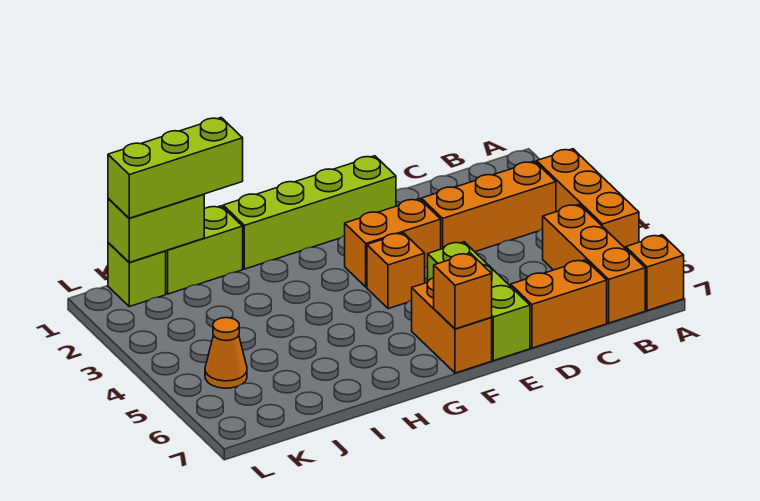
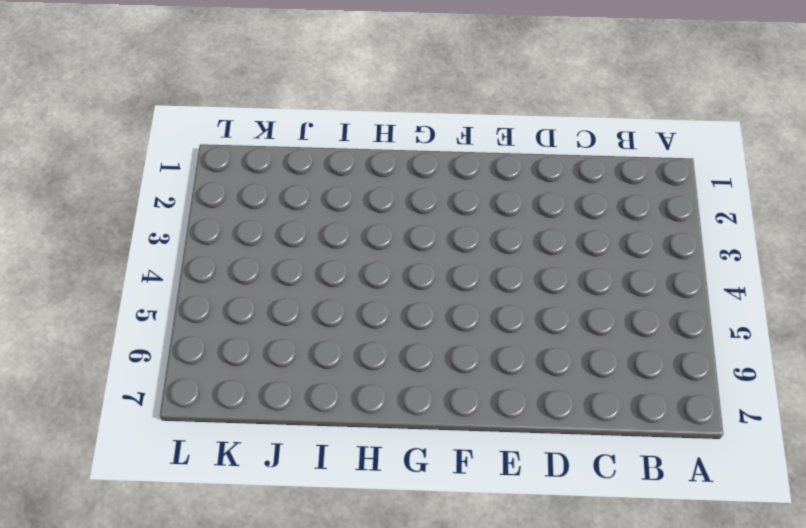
none -> orange 1x3 brick [537,149,639,249]
none -> orange 1x1 brick [626,235,684,311]
none -> orange 1x3 brick [421,161,556,252]

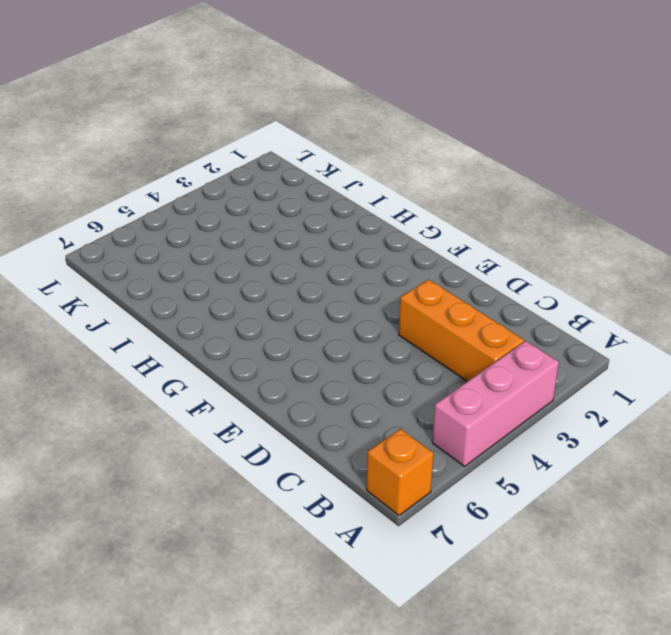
pink 1x3 brick [432,341,559,466] -> orange 1x3 brick [537,149,639,249]
none -> orange 1x3 brick [543,204,645,323]
none -> orange 1x2 brick [511,260,607,348]
none -> lime 1x4 brick [223,156,396,269]

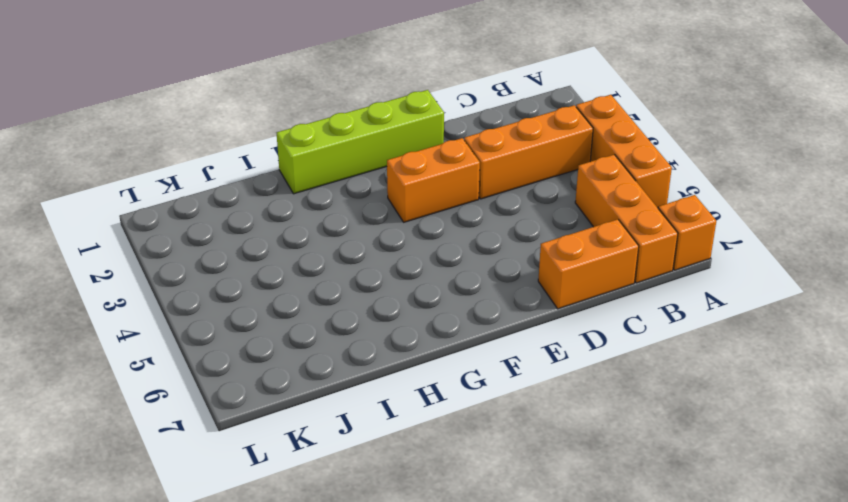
none -> lime 1x3 brick [428,242,530,361]
none -> orange 1x1 brick [367,233,425,309]
none -> orange 1x2 brick [412,278,492,373]

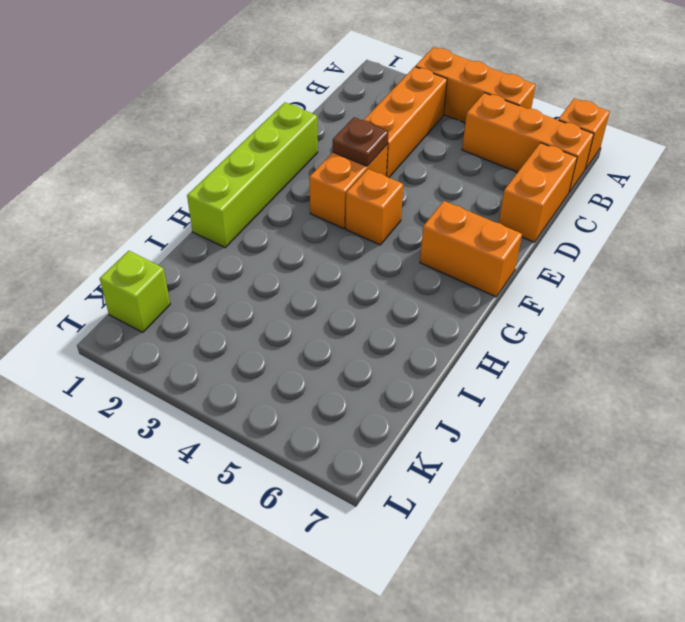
brown 1x1 plate [333,117,388,166] -> none
none -> lime 1x3 brick [428,242,530,361]
none -> lime 1x2 brick [166,206,243,294]
none -> orange 1x1 cone [205,318,247,388]

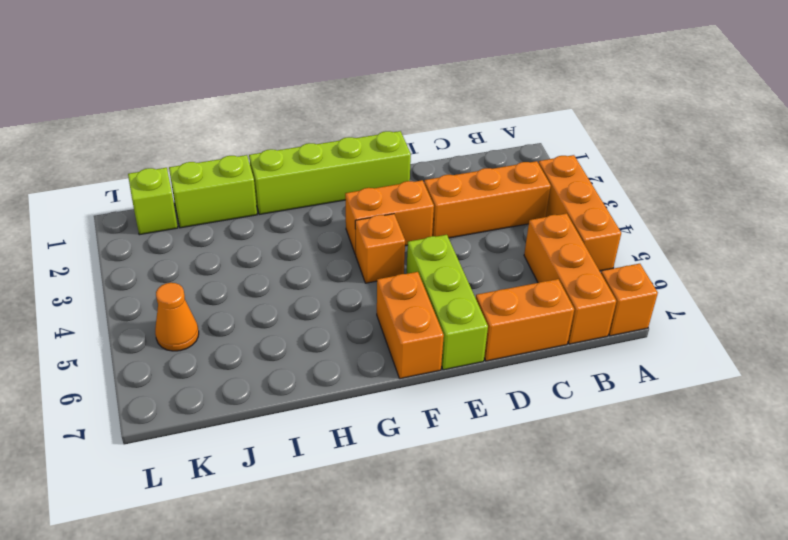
none -> orange 1x1 brick [434,253,492,329]
none -> lime 1x2 brick [108,194,204,262]
none -> lime 1x3 brick [108,118,243,218]

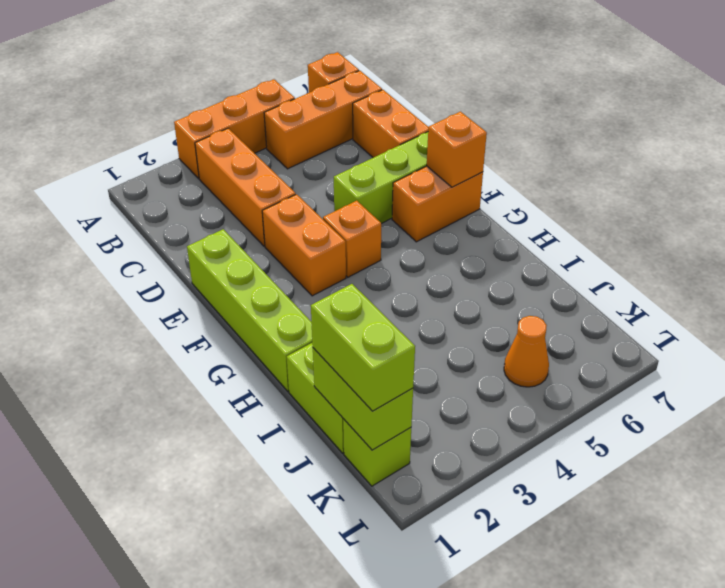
lime 1x2 brick [311,284,415,411] -> lime 1x3 brick [108,118,243,218]

